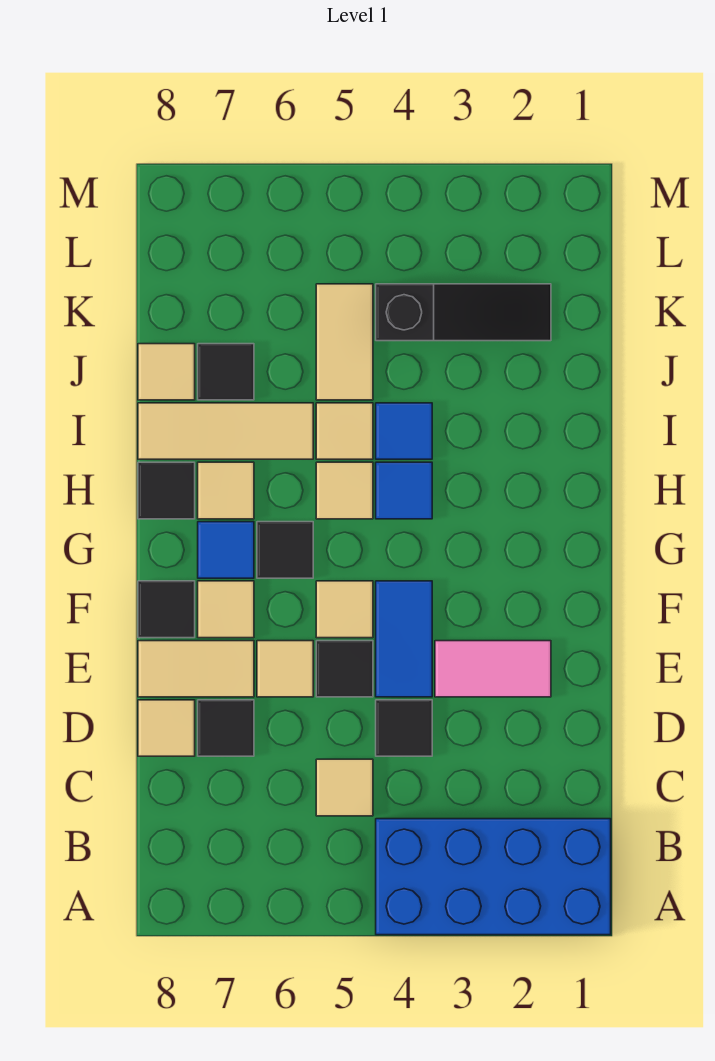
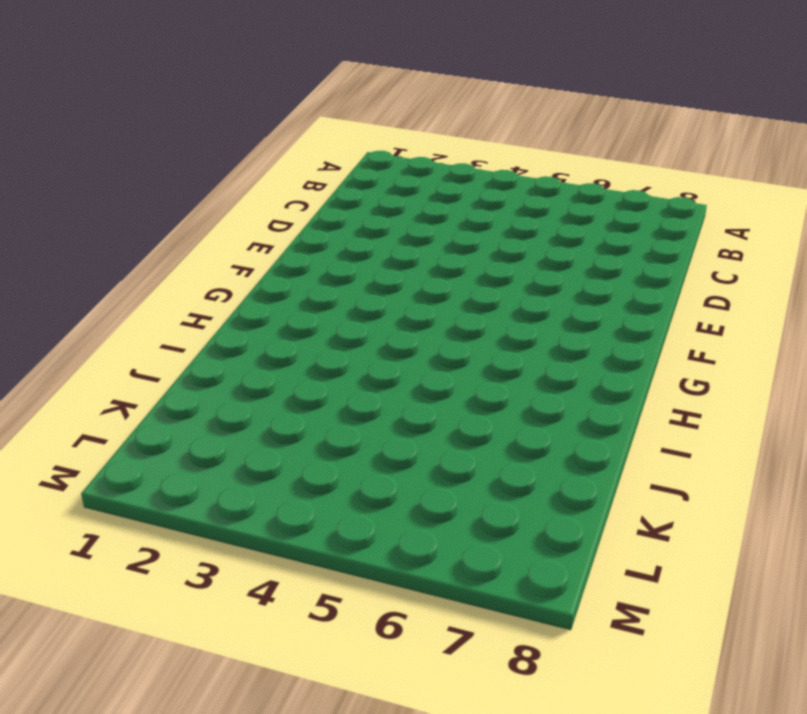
none -> blue 2x4 brick [376,819,611,935]
none -> tan 1x1 tile [316,759,373,816]
none -> black 1x1 tile [376,700,432,756]

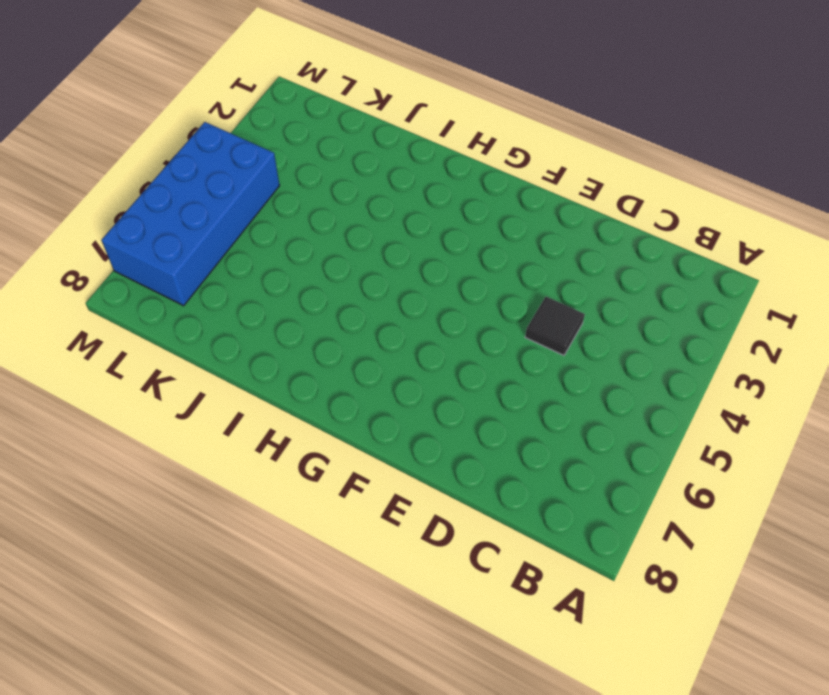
blue 2x4 brick [101,122,280,306] -> blue 2x4 brick moved to [376,819,611,935]
none -> tan 1x1 tile [316,759,373,816]
none -> black 1x1 tile [198,700,254,756]
none -> tan 1x1 tile [138,700,195,756]

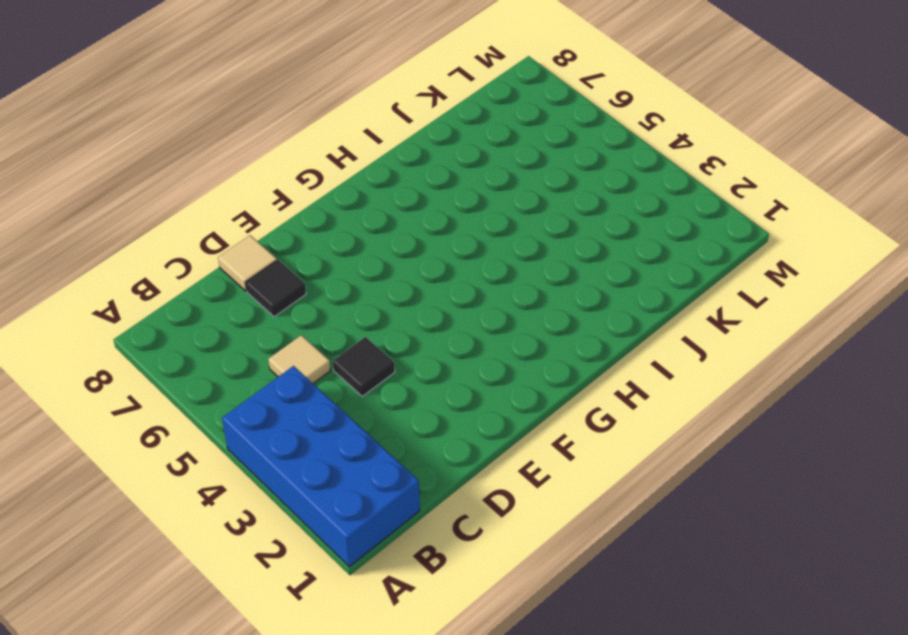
none -> pink 1x2 tile [435,641,551,697]
none -> blue 1x2 tile [376,581,432,697]
none -> black 1x1 tile [316,641,373,697]

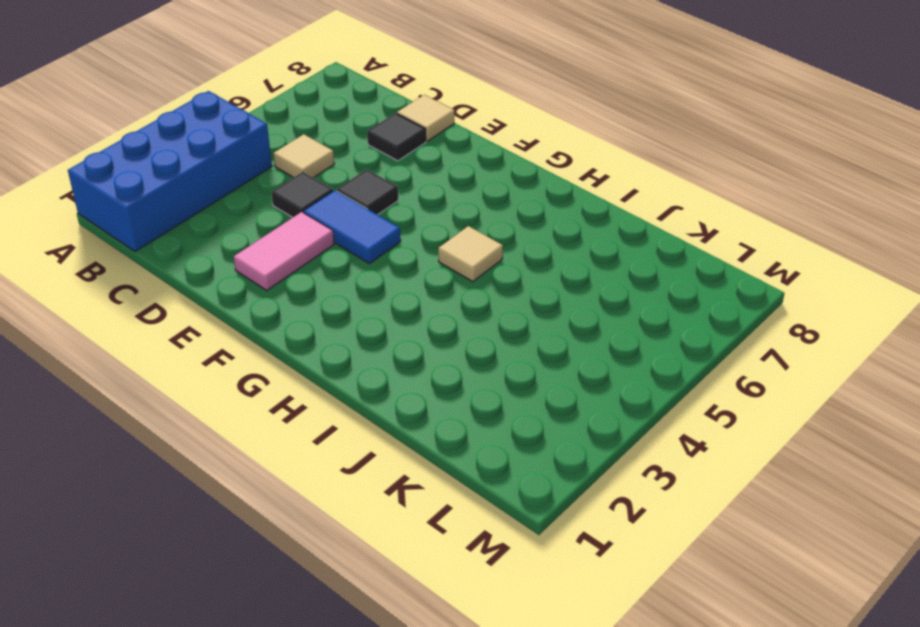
none -> tan 1x1 tile [257,641,313,697]
none -> tan 1x2 tile [138,641,254,697]
none -> tan 1x1 tile [316,581,373,638]

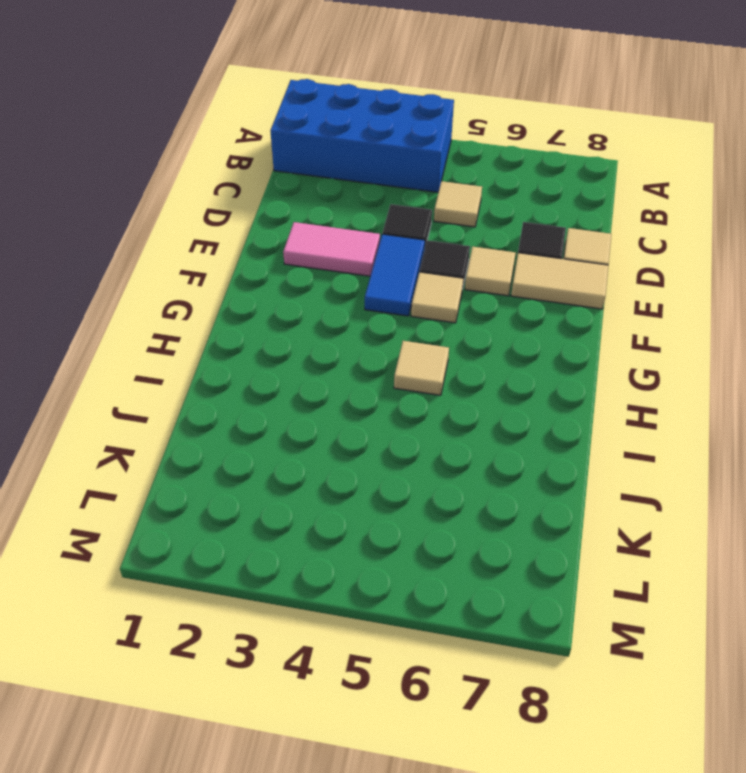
none -> tan 1x1 tile [198,581,254,638]
none -> black 1x1 tile [138,581,195,638]
none -> black 1x1 tile [257,522,313,578]

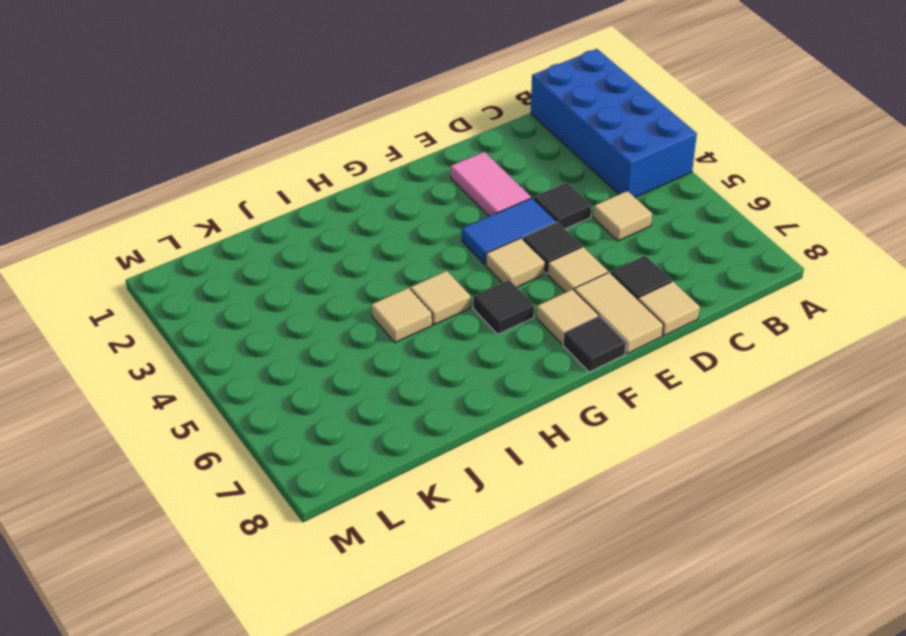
none -> blue 1x1 tile [198,522,254,578]
none -> blue 1x1 tile [376,462,432,519]
none -> tan 1x1 tile [198,462,254,519]

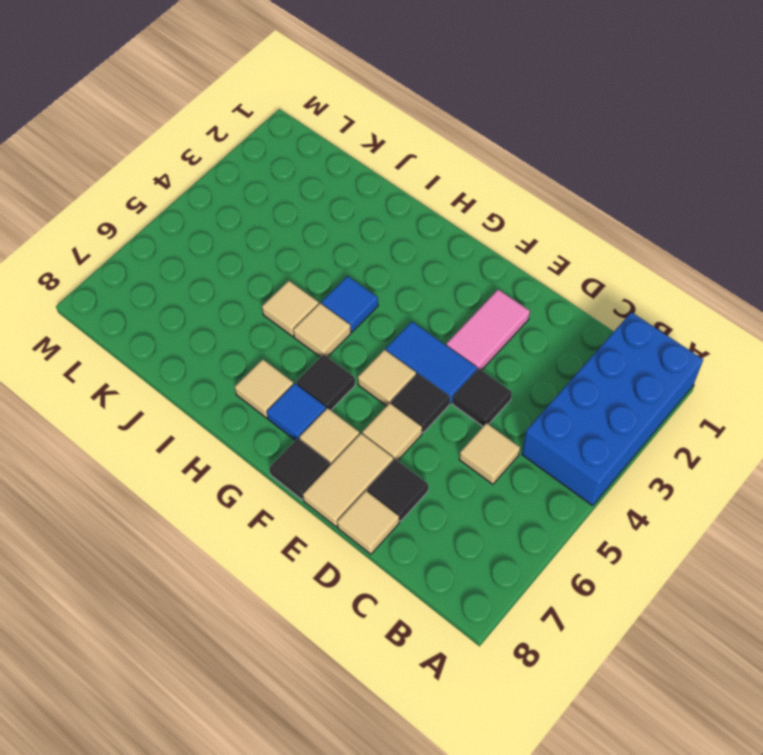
none -> black 1x1 tile [138,462,195,519]
none -> blue 1x1 tile [376,403,432,459]
none -> tan 1x3 tile [138,403,313,459]

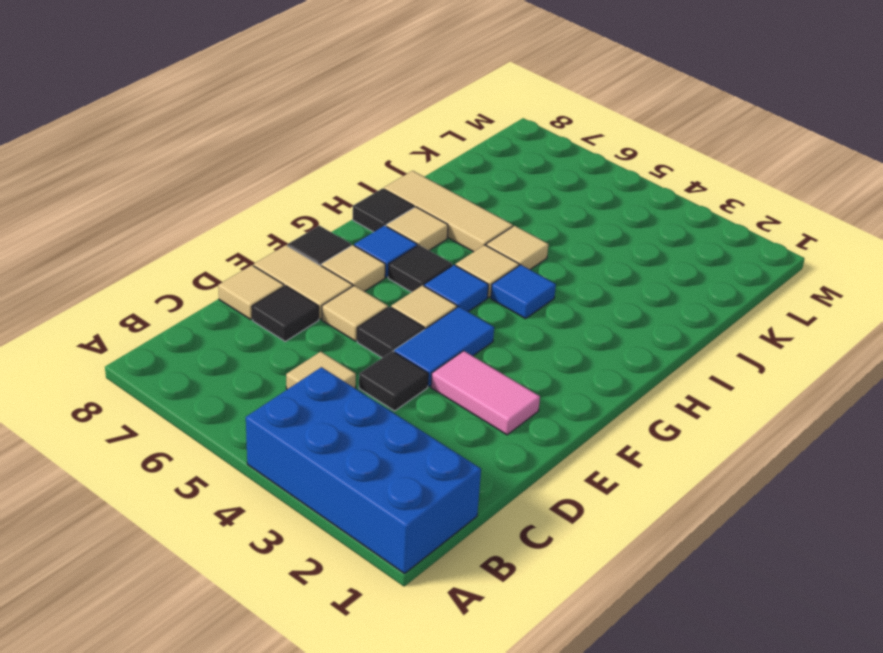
blue 1x1 tile [424,265,488,312] -> blue 1x1 tile moved to [376,403,432,459]
none -> tan 1x2 tile [316,284,373,400]
none -> black 1x1 tile [198,344,254,400]
none -> tan 1x1 tile [138,344,195,400]

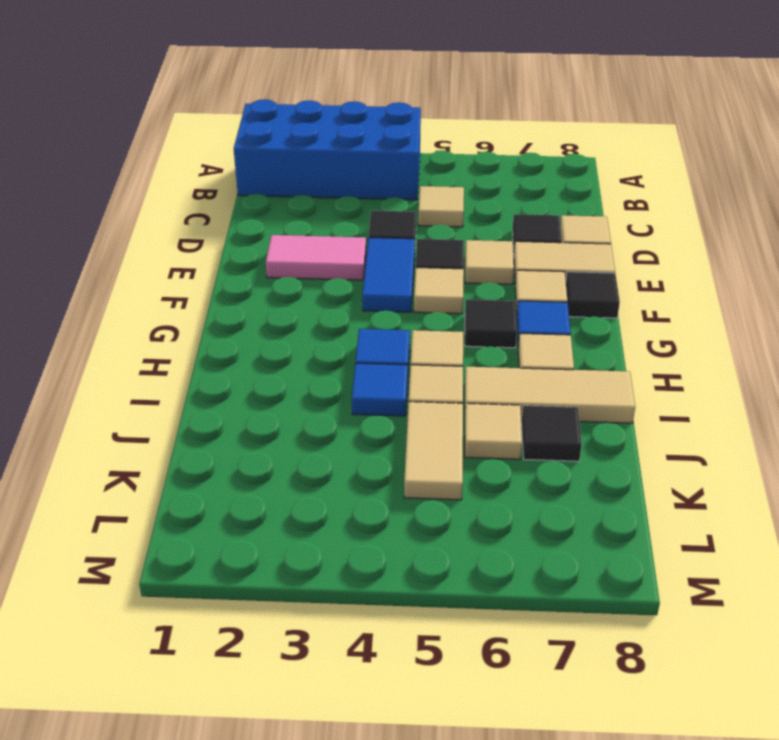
tan 1x1 tile [465,404,522,459] -> tan 1x1 tile moved to [138,344,195,400]
none -> black 1x1 tile [138,462,195,519]
none -> black 1x3 slope [376,284,551,341]

